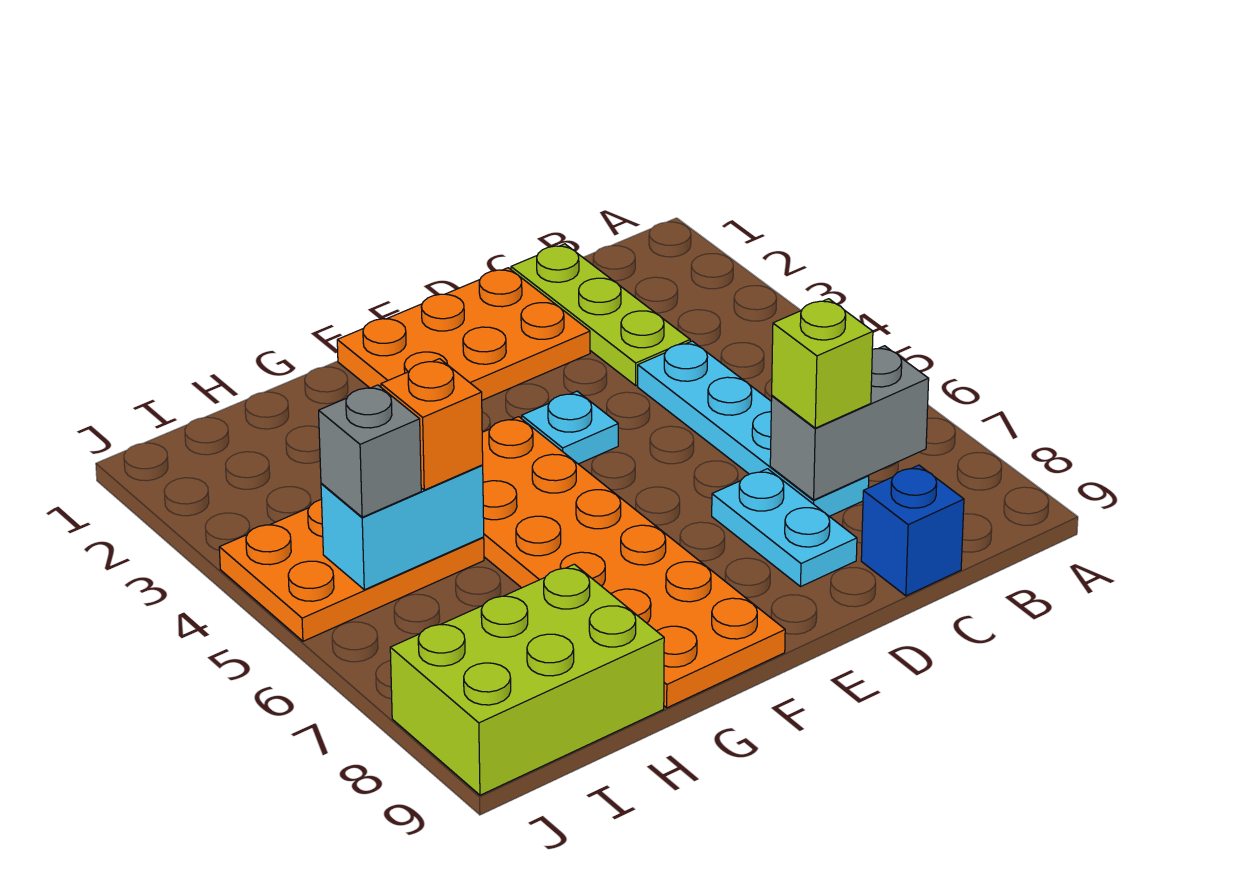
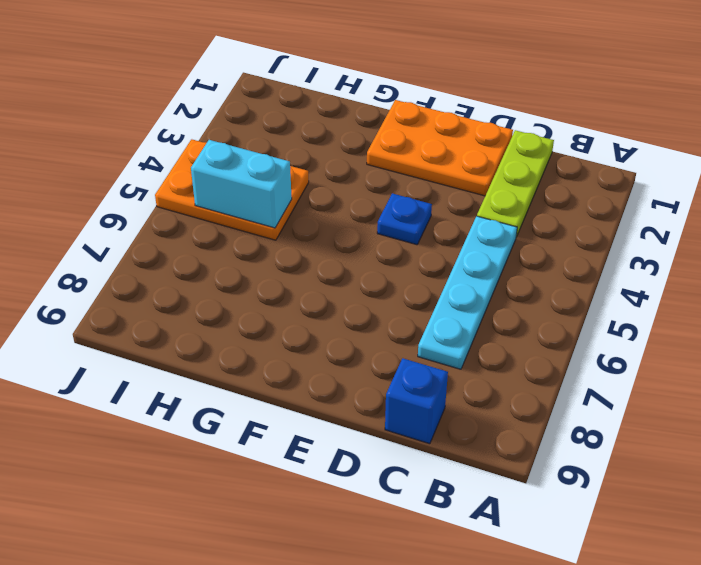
blue 1x1 plate [377,193,432,245] -> cyan 1x1 plate [522,391,618,464]
none -> cyan 1x2 plate [712,469,857,586]
none -> orange 2x6 plate [482,417,785,708]
none -> lime 2x3 brick [390,564,664,795]

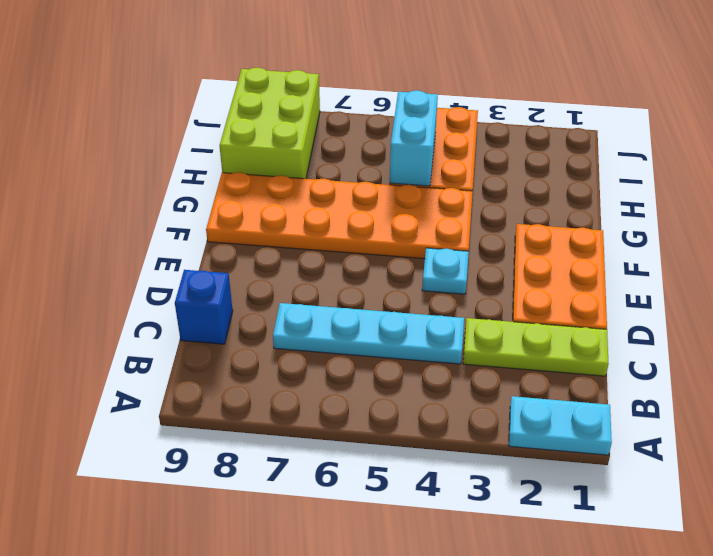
cyan 1x2 plate [509,396,612,455] -> cyan 1x2 plate moved to [712,469,857,586]
none -> grey 1x2 brick [770,346,929,500]
none -> lime 1x1 brick [772,299,873,428]
none -> orange 1x1 brick [381,359,483,490]

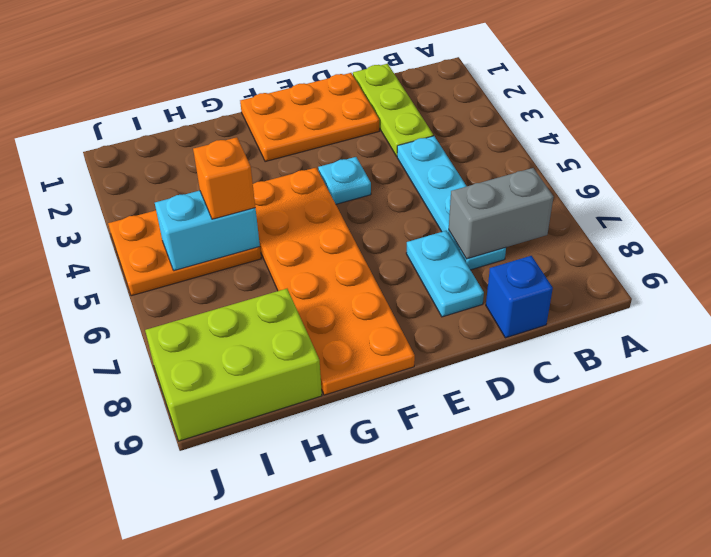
none -> lime 1x1 brick [772,299,873,428]
none -> grey 1x1 brick [319,385,421,517]

